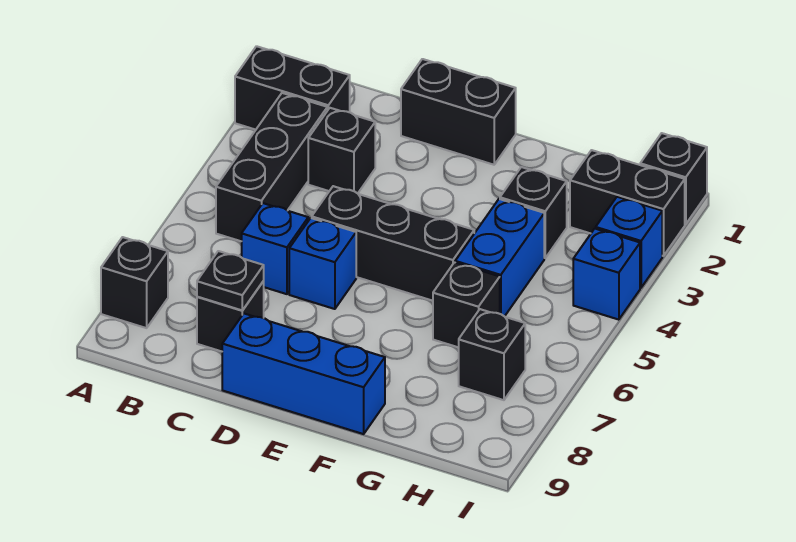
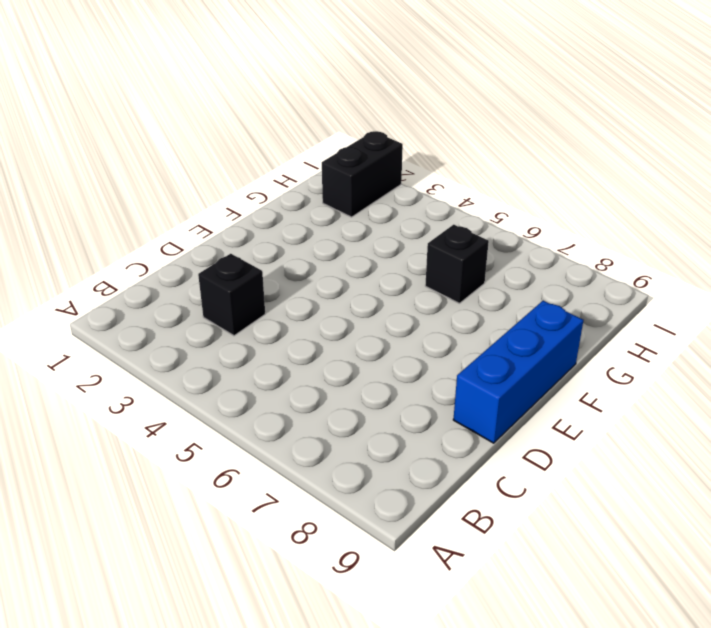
none -> black 1x2 brick [235,46,350,130]
none -> black 1x1 brick [101,237,168,328]
none -> black 1x3 brick [216,93,327,241]

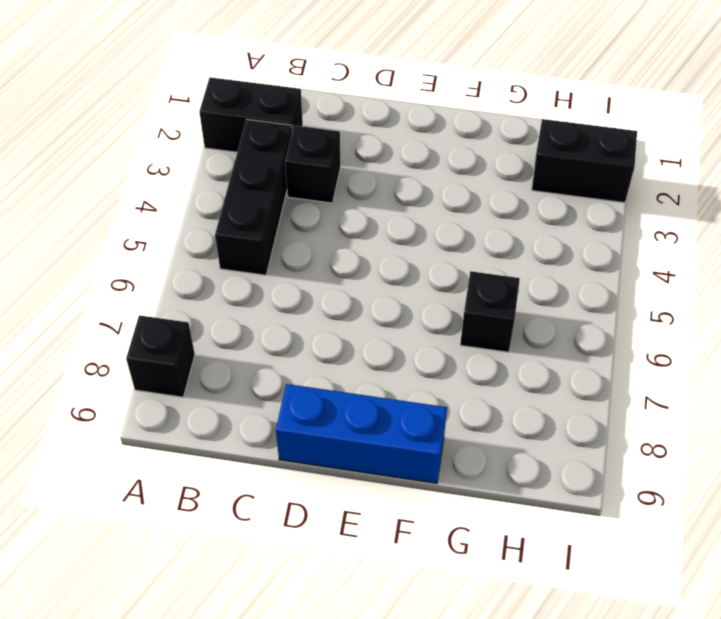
none -> blue 1x1 brick [242,203,308,294]
none -> black 1x1 brick [197,281,264,351]
none -> black 1x2 brick [401,59,516,165]

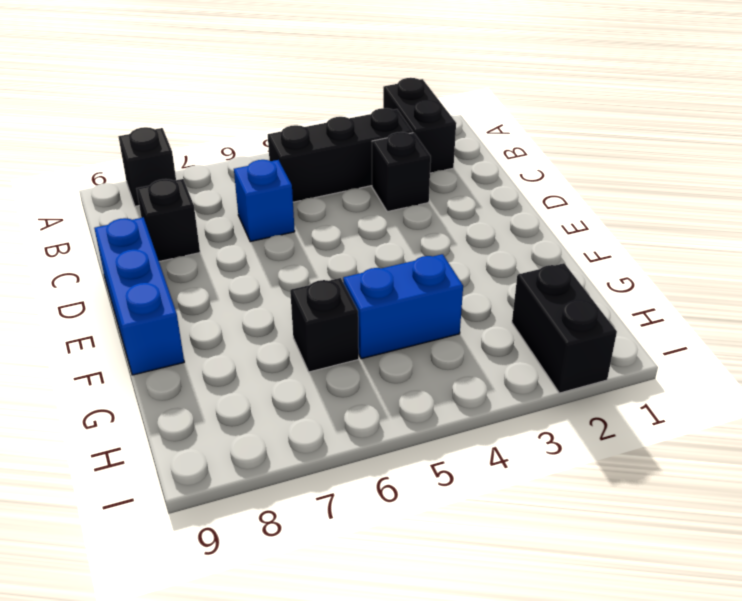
none -> black 1x2 brick [401,59,516,165]
none -> black 1x3 brick [312,186,474,301]
none -> blue 1x1 brick [289,218,356,309]

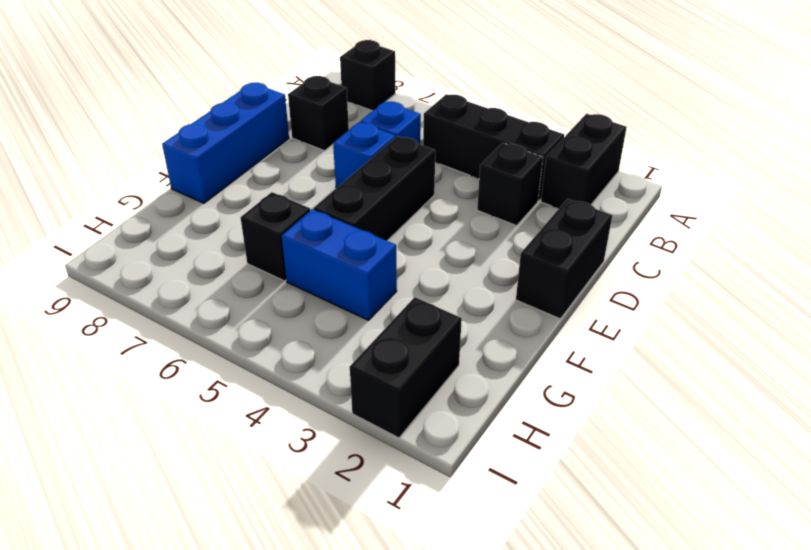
none -> black 1x1 brick [500,167,567,258]
none -> black 1x1 brick [459,309,525,400]
none -> black 1x1 brick [640,133,707,224]

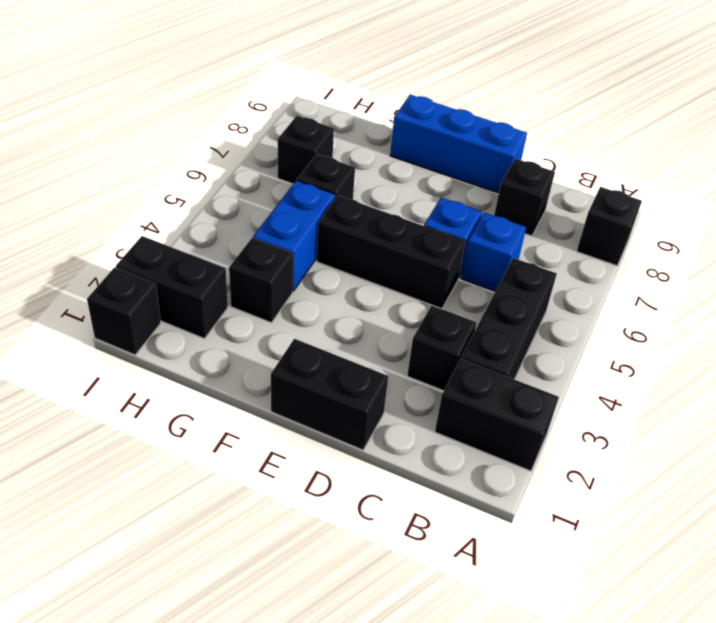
none -> blue 1x1 brick [596,197,662,288]
none -> blue 1x1 brick [573,229,640,320]
none -> black 1x1 plate [197,251,264,310]

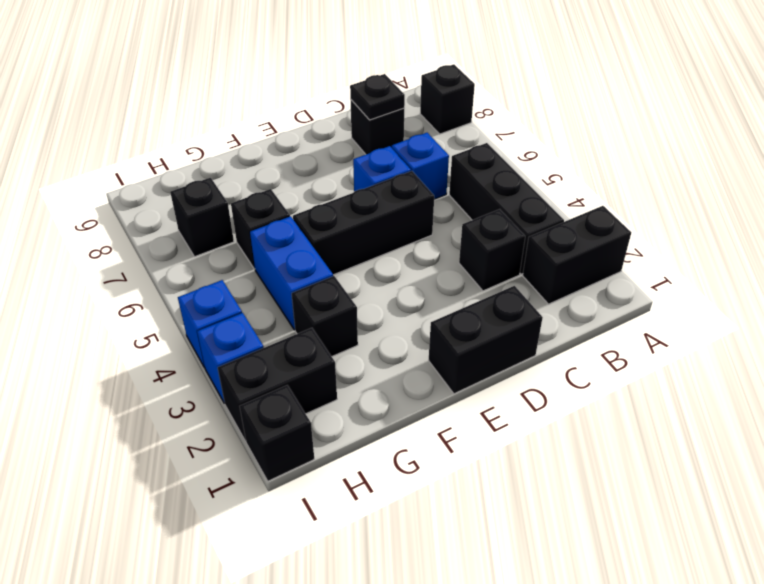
none -> blue 1x3 brick [222,314,385,434]

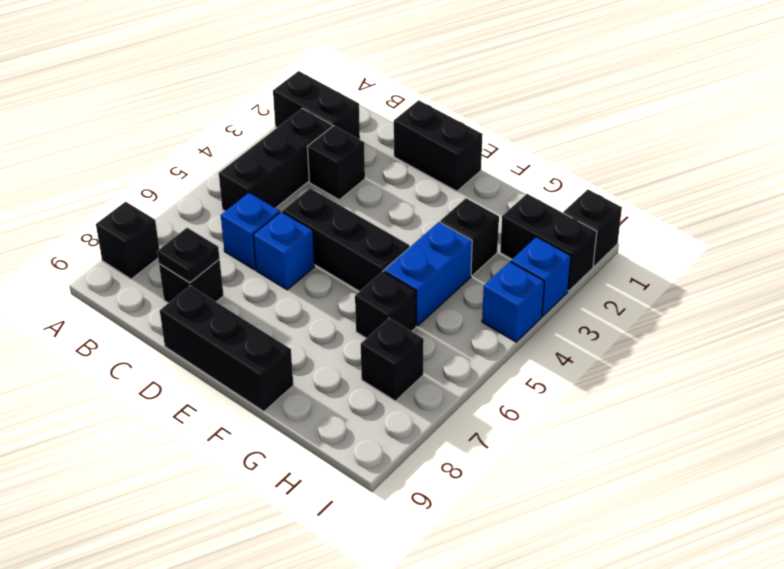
black 1x3 brick [160,286,293,412] -> blue 1x3 brick [222,314,385,434]

